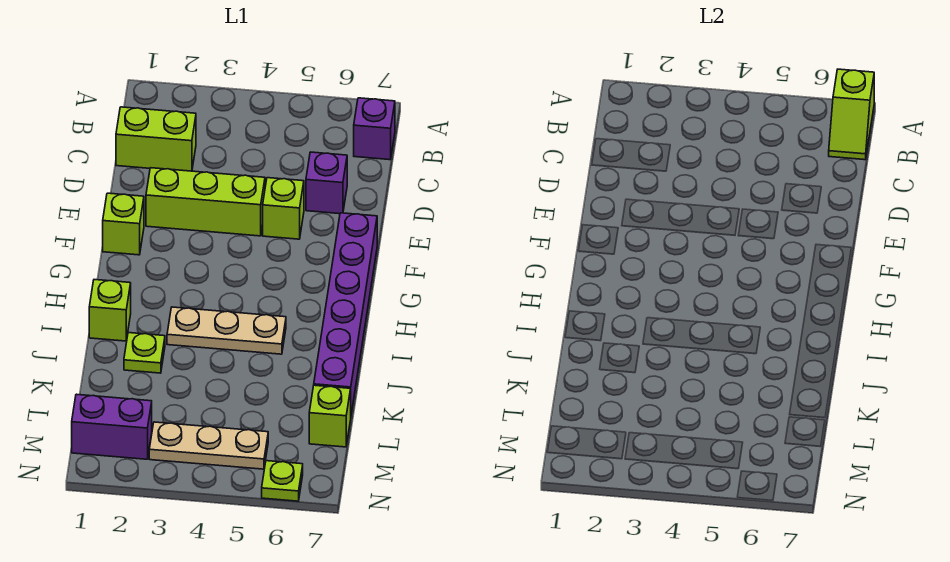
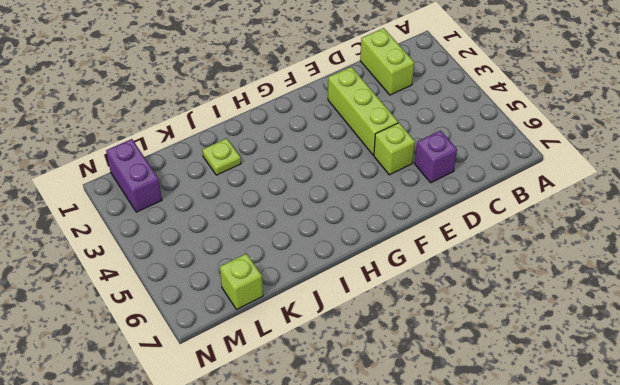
none -> purple 1x1 brick [354,98,395,160]
none -> lime 1x1 brick [103,193,144,255]
none -> purple 1x6 brick [314,213,377,414]

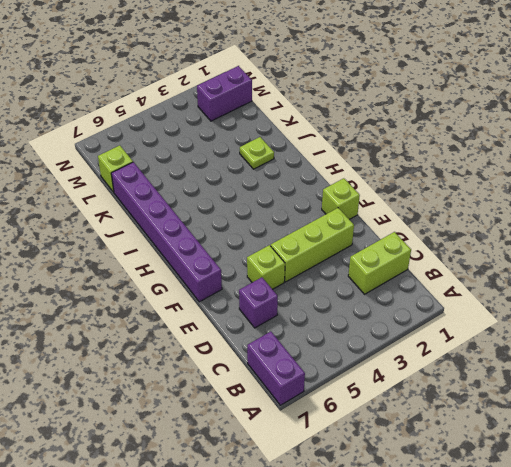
purple 1x2 brick [247,332,305,405] -> purple 1x1 brick [354,98,395,160]
none -> lime 1x1 brick [89,280,131,341]
none -> tan 1x3 plate [167,307,286,354]
none -> tan 1x3 plate [149,422,268,469]

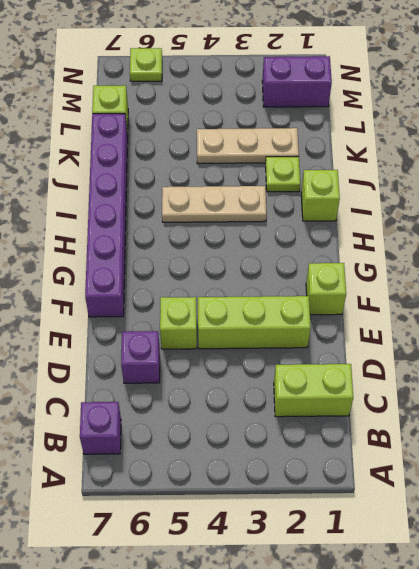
tan 1x3 plate [197,128,299,164] -> tan 1x3 plate moved to [149,422,268,469]
none -> lime 1x2 slope [829,69,874,160]

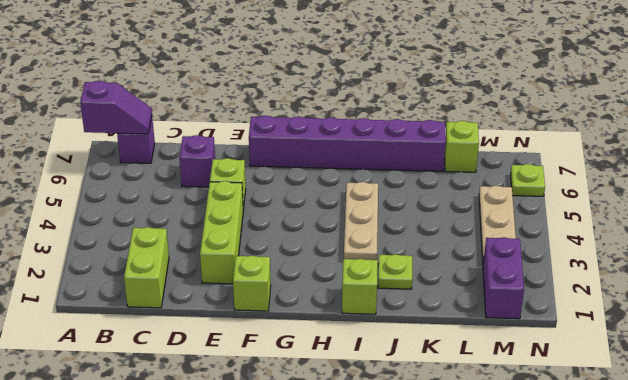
purple 1x2 slope [80,81,152,134] -> lime 1x2 slope [829,69,874,160]

